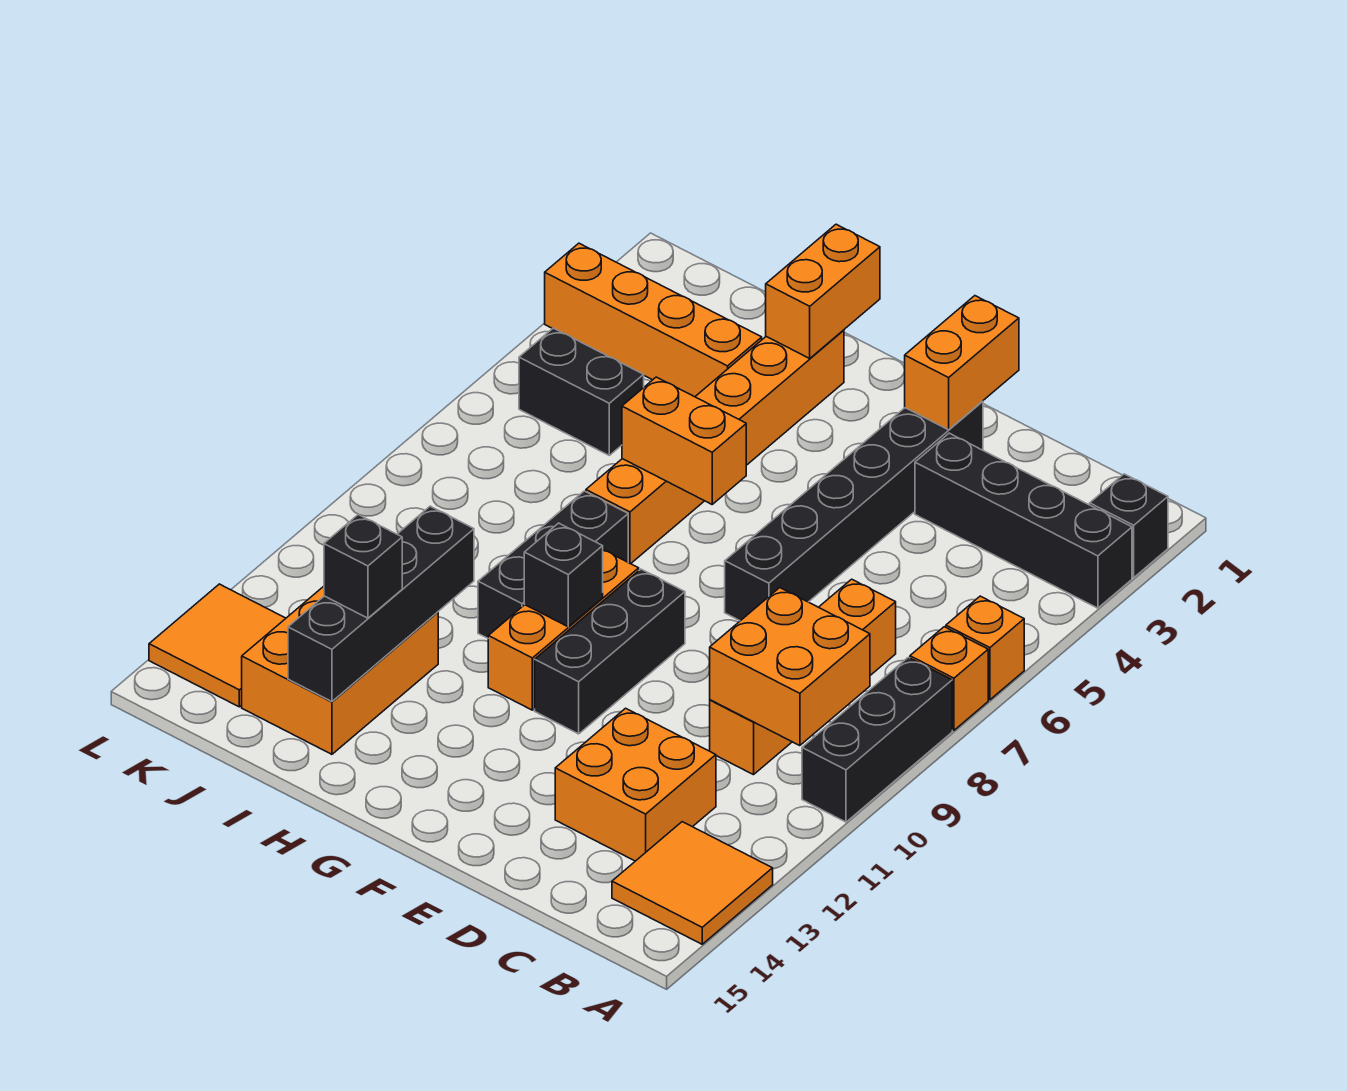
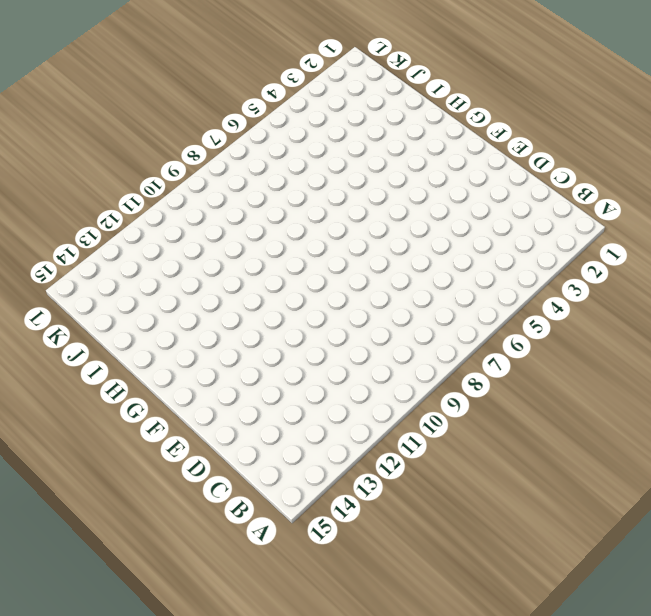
none -> black 1x1 brick [1090,474,1168,577]
none -> black 1x4 brick [915,433,1132,608]
none -> orange 1x1 brick [946,596,1024,700]

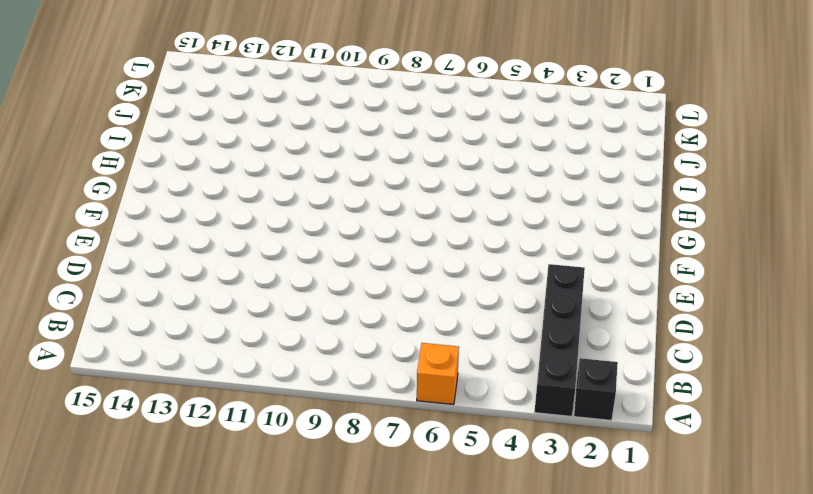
none -> orange 1x1 brick [910,627,988,730]
none -> black 1x3 brick [802,657,952,822]
none -> orange 2x2 tile [612,822,773,944]

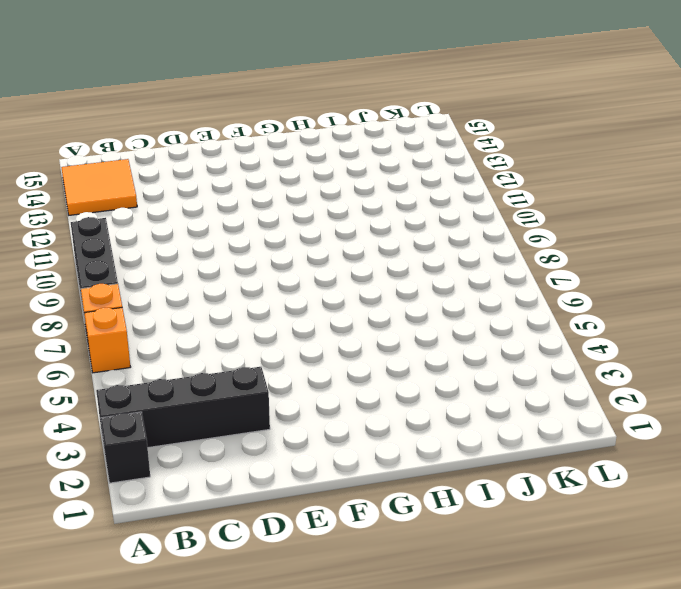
none -> orange 1x4 brick [710,579,896,775]
none -> orange 2x2 brick [555,708,716,861]
none -> black 1x6 brick [725,401,983,621]

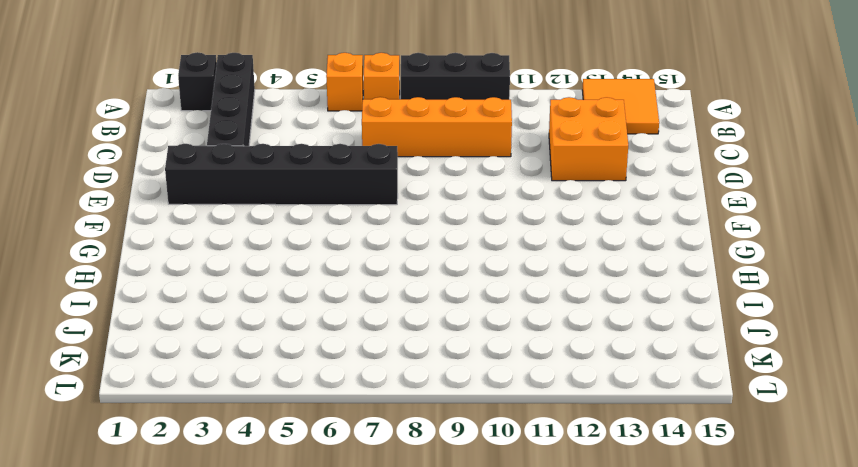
none -> black 1x3 brick [535,569,685,734]
none -> orange 1x3 brick [488,550,639,710]
none -> orange 1x6 brick [586,330,844,564]

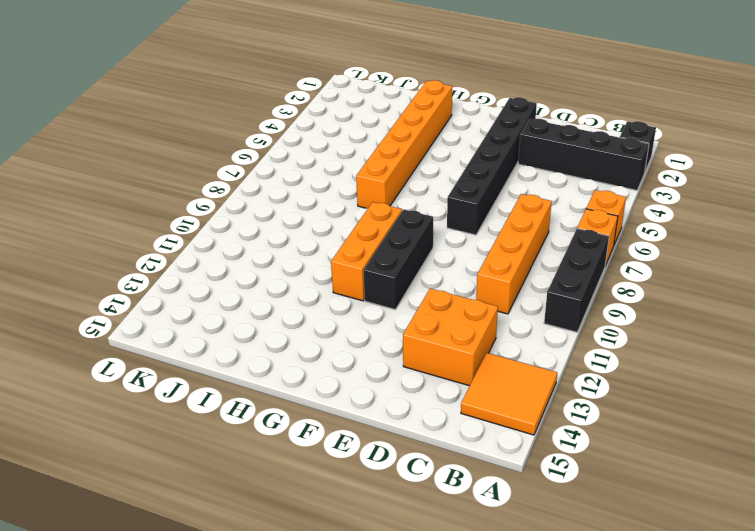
none -> black 1x3 brick [478,491,628,638]
none -> orange 1x4 brick [545,243,762,397]
none -> orange 2x3 brick [242,586,438,754]

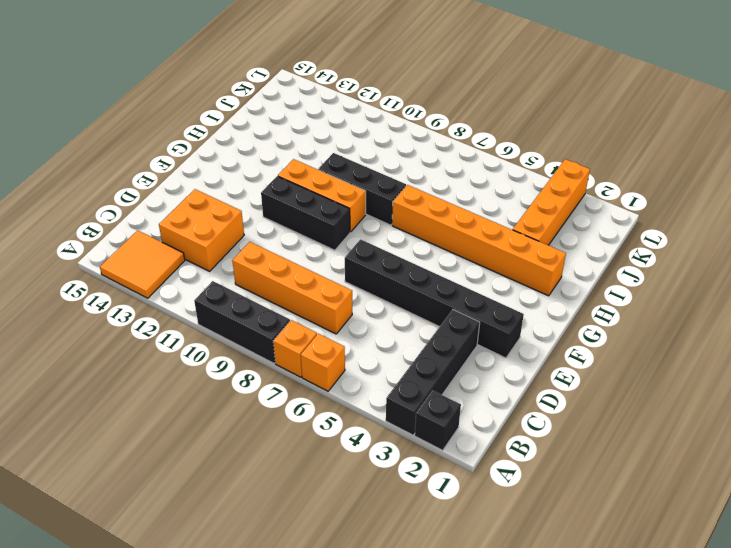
none -> orange 2x3 brick [242,586,438,754]
none -> black 1x2 brick [519,328,644,455]
none -> orange 2x2 tile [149,584,286,707]

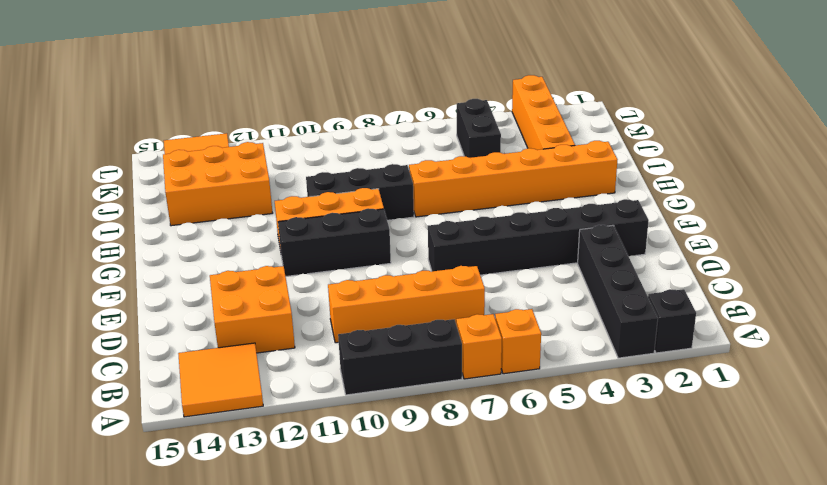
none -> orange 2x2 brick [710,588,870,746]
none -> orange 1x2 brick [905,296,1019,430]
none -> orange 1x2 brick [622,377,746,504]

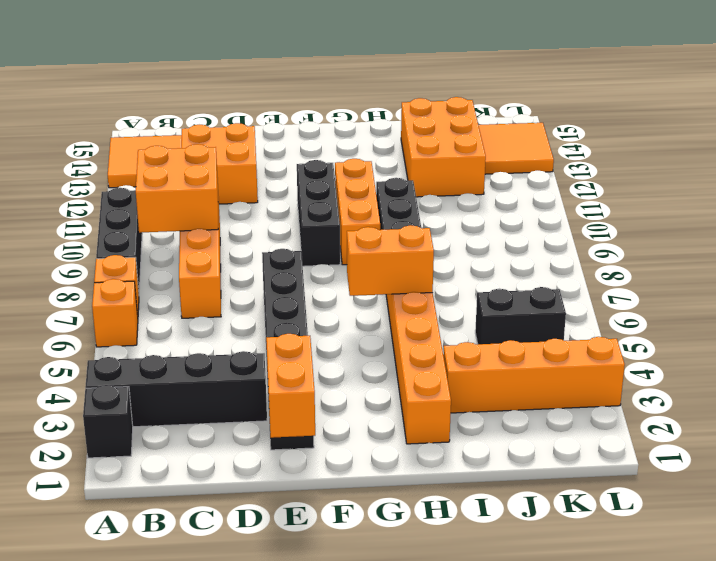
none -> black 1x1 brick [524,523,603,627]
none -> orange 1x2 brick [766,224,880,358]
none -> black 1x4 brick [288,506,474,702]

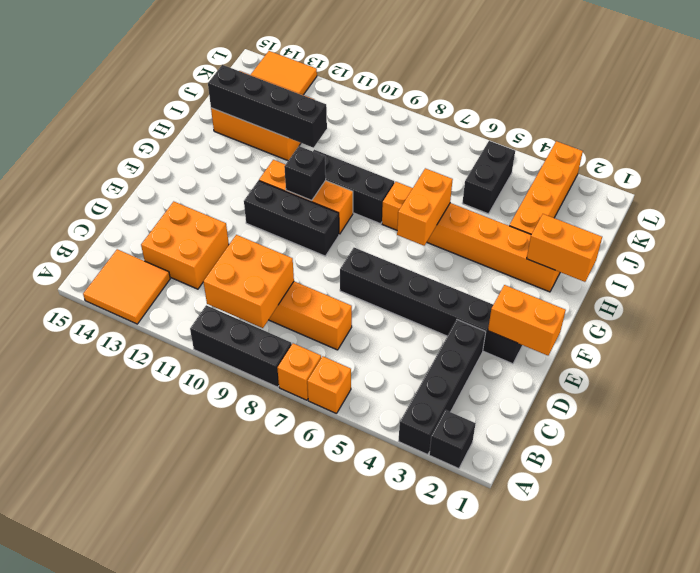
none -> black 1x1 brick [324,514,402,618]

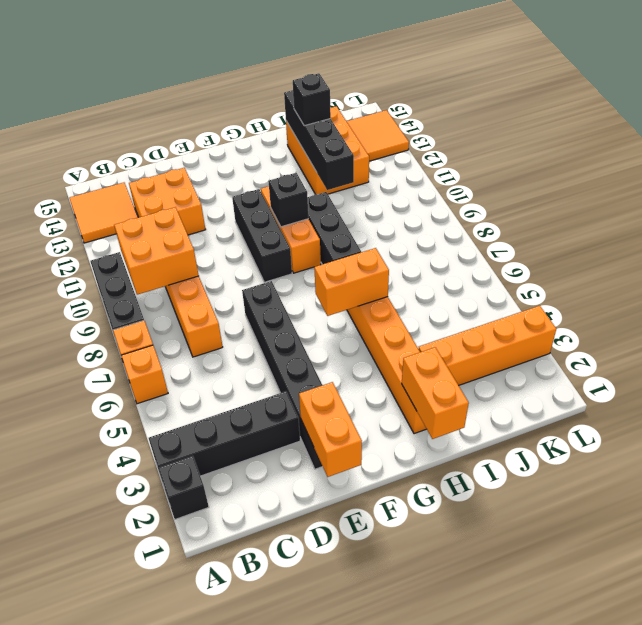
none -> black 1x2 brick [519,328,644,455]

